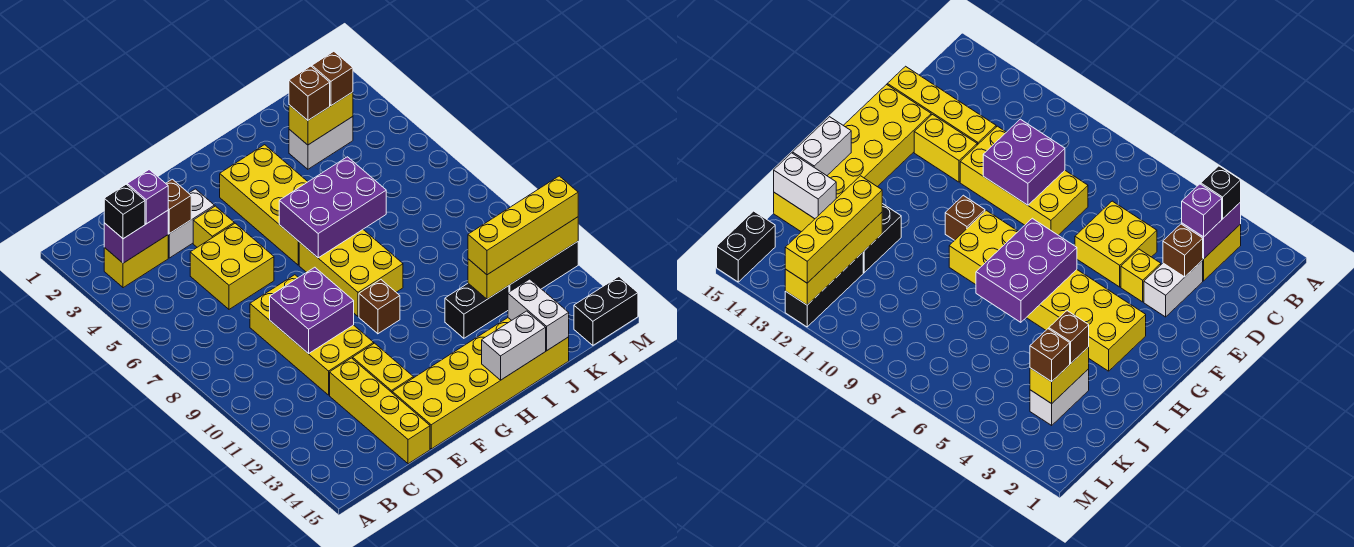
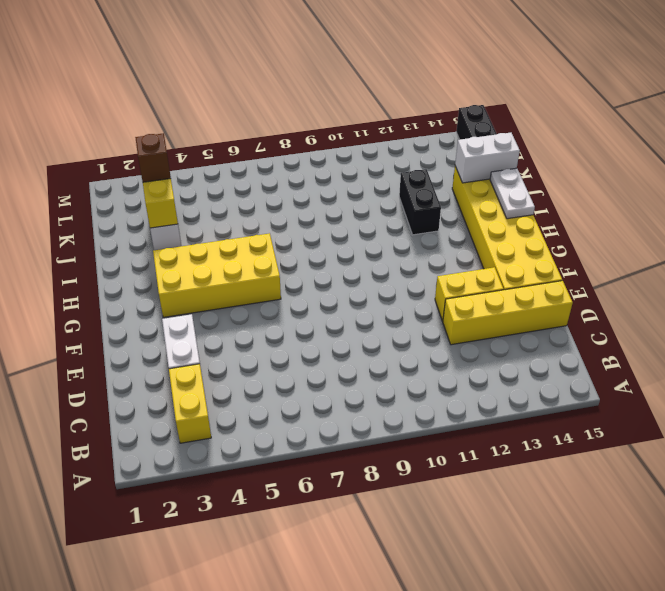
white 1x2 plate [490,168,535,219] -> white 1x2 brick [482,311,546,380]
none -> yellow 2x2 brick [190,223,274,309]
none -> yellow 2x4 brick [250,275,374,395]
none -> yellow 1x1 brick [193,206,234,247]

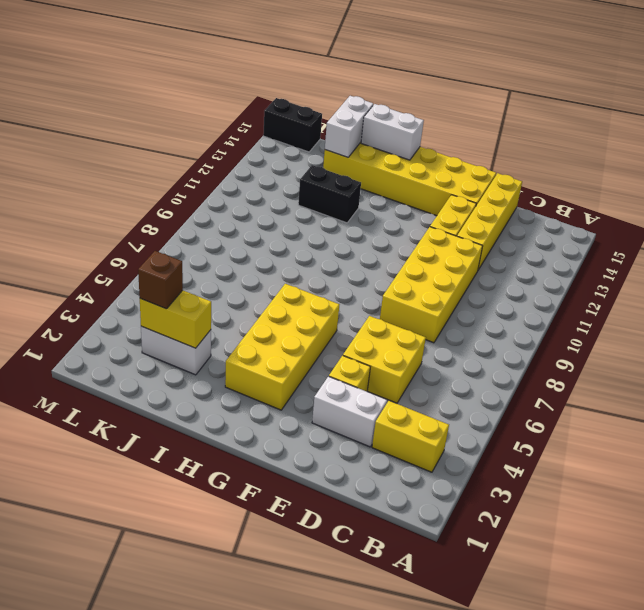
none -> yellow 2x3 brick [299,230,403,316]
none -> brown 1x1 brick [359,280,400,334]
none -> black 1x3 brick [509,242,578,292]

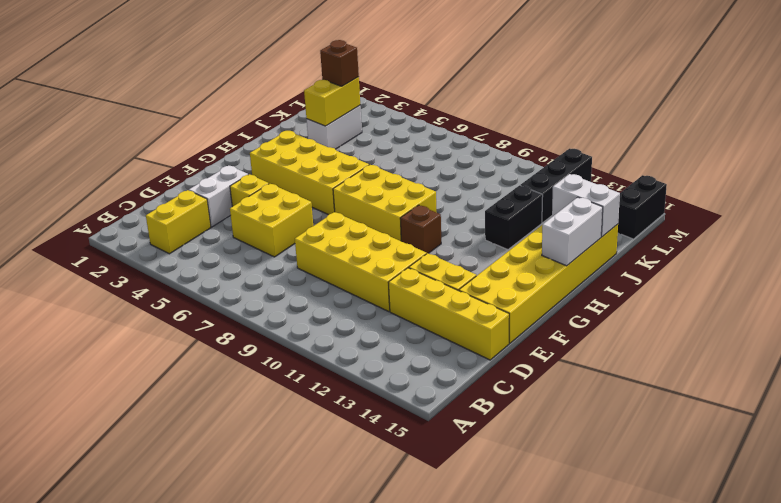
none -> purple 1x2 brick [104,211,168,263]
none -> brown 1x1 brick [166,179,191,234]
none -> purple 2x2 brick [270,267,354,354]

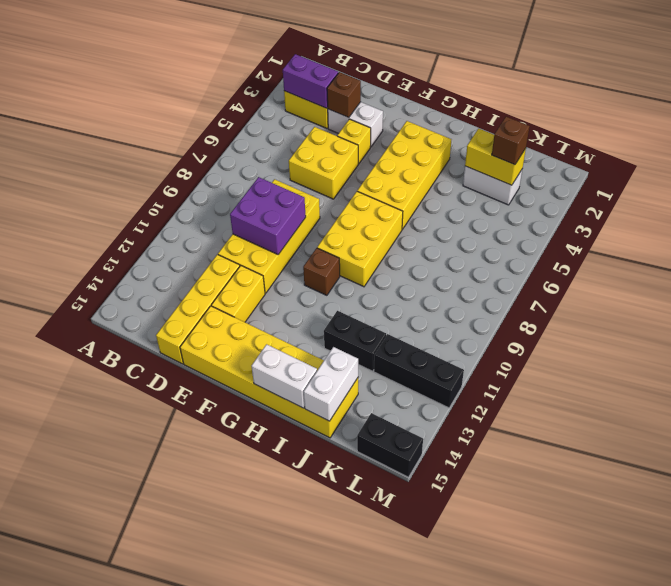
none -> purple 2x3 brick [279,157,386,258]
none -> yellow 1x4 brick [468,217,578,299]
none -> black 1x1 brick [104,184,145,239]

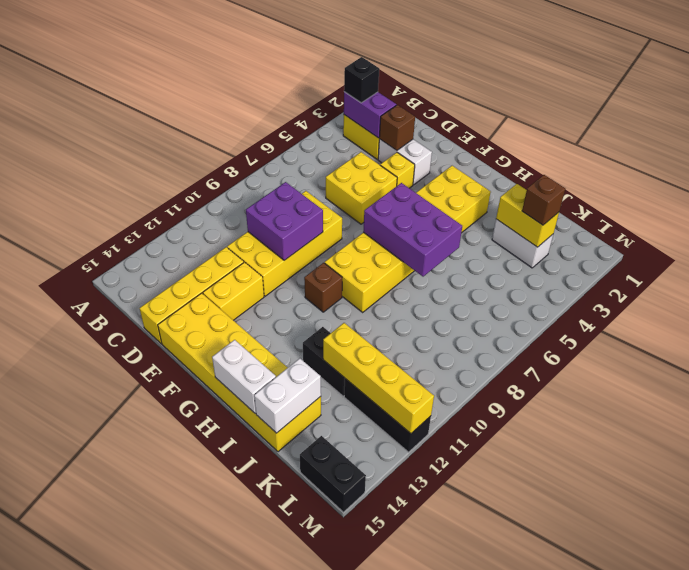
none -> purple 1x1 brick [127,170,168,224]
none -> brown 1x1 brick [289,66,330,120]
none -> yellow 1x4 brick [468,176,578,275]

